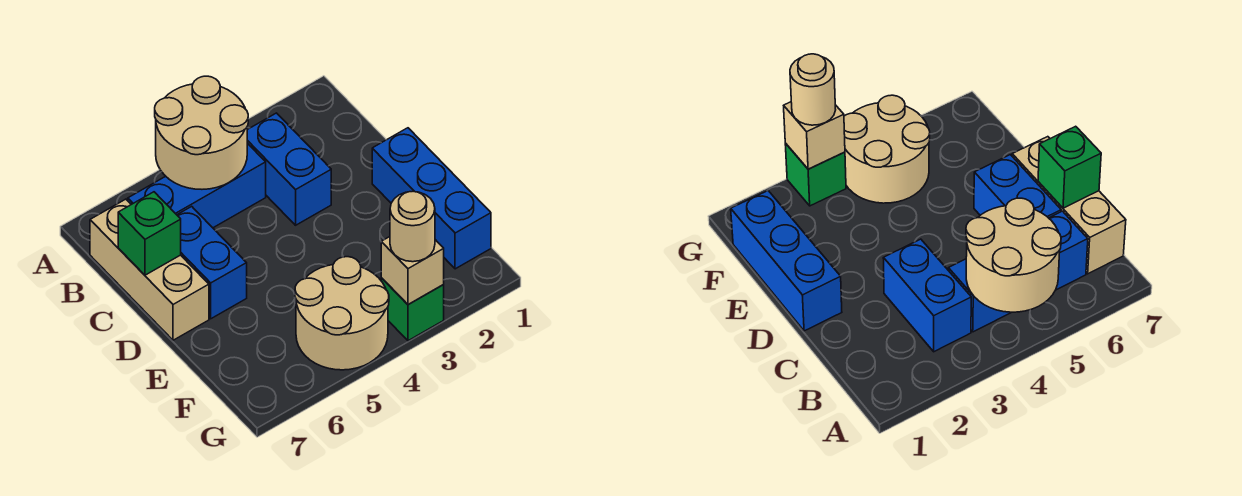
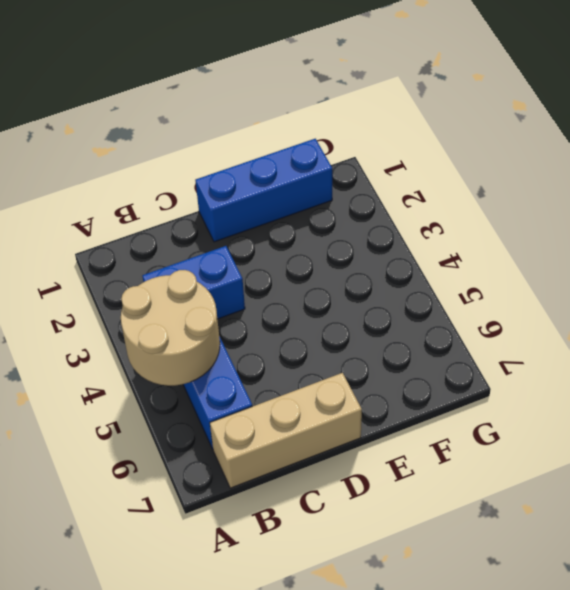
none -> blue 1x2 brick [177,206,247,319]
none -> tan 2x2 round brick [295,257,389,370]

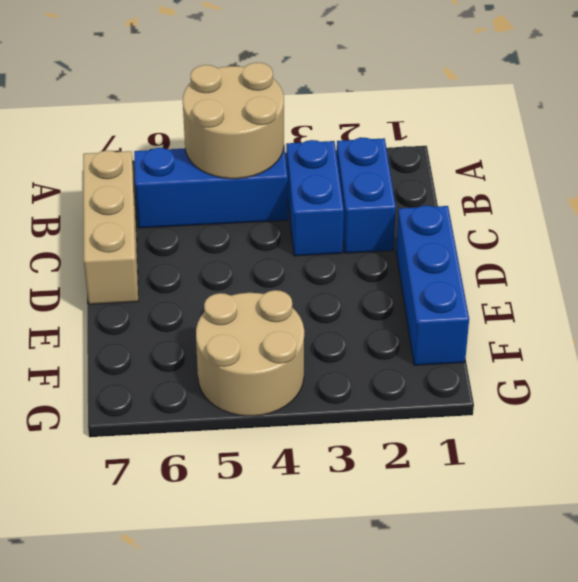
blue 1x2 brick [337,138,396,253] -> blue 1x2 brick moved to [177,206,247,319]
none -> green 1x1 brick [381,278,444,341]
none -> green 1x1 brick [118,192,181,275]

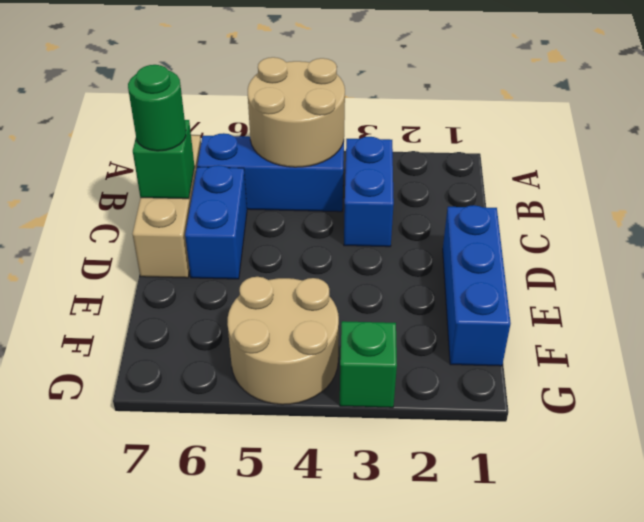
green 1x1 round brick [128,65,186,151] -> none
none -> tan 1x1 brick [381,237,444,305]
none -> tan 1x1 round brick [390,191,435,262]

